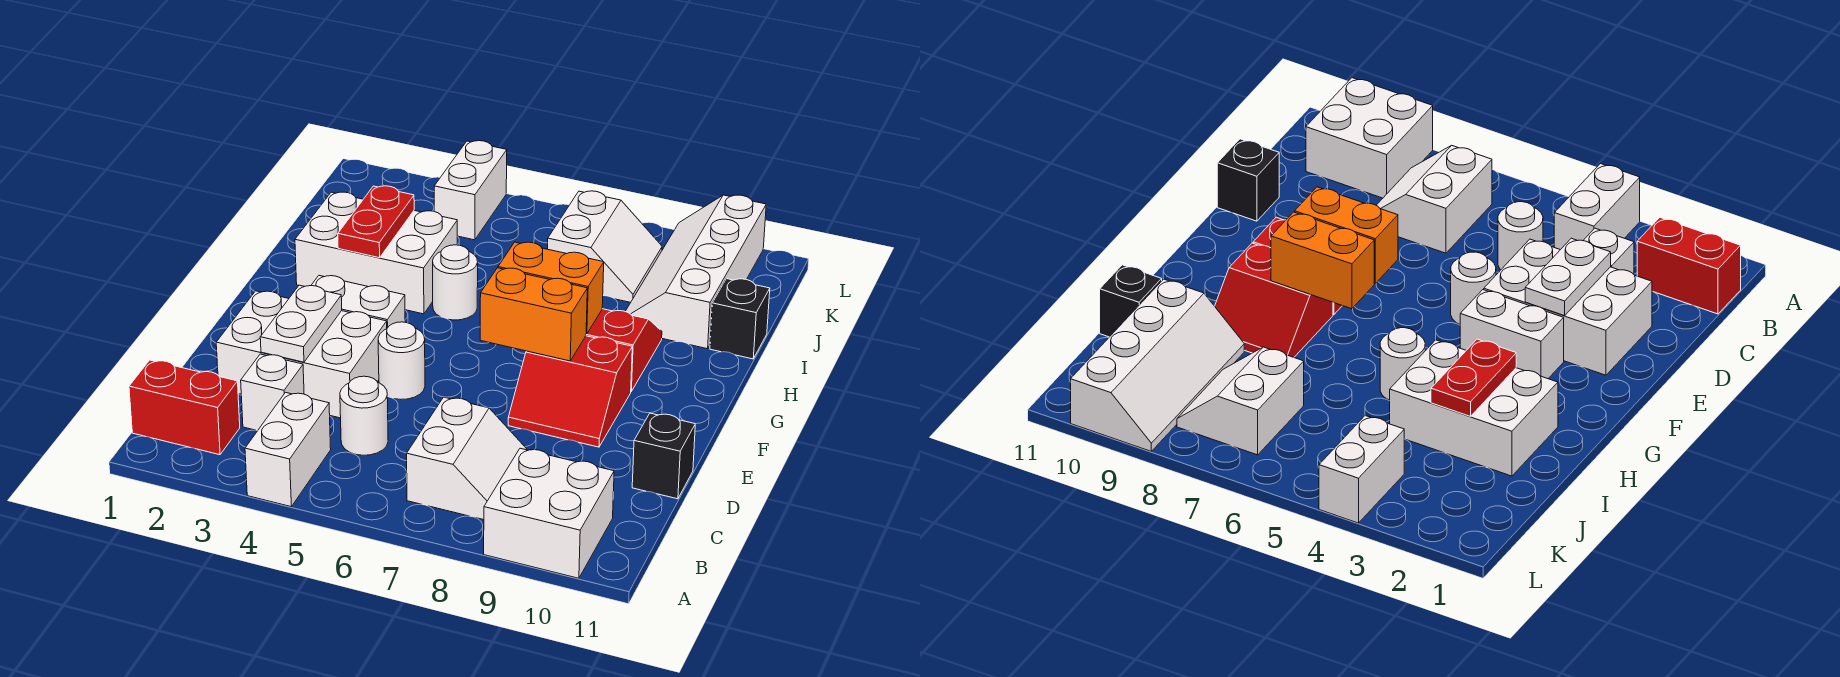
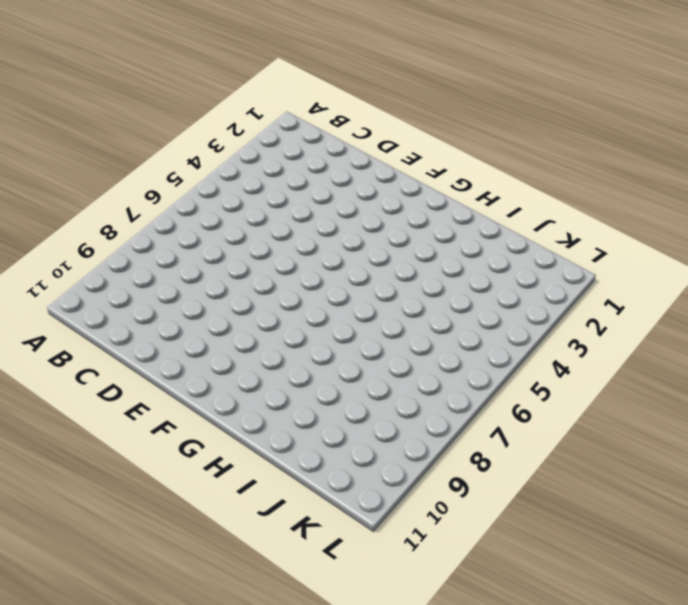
none -> white 1x2 brick [245,392,331,507]
none -> white 2x2 brick [484,448,614,578]
none -> red 1x2 brick [129,360,240,455]

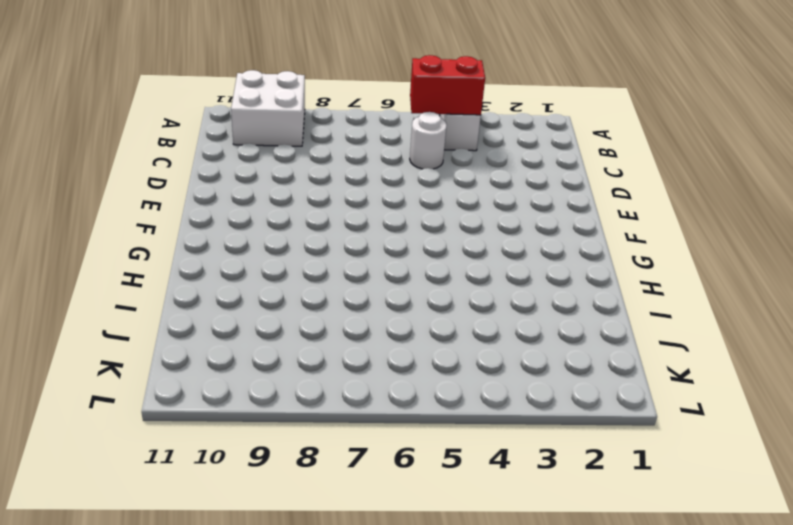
red 1x2 brick [410,55,485,115] -> red 1x2 brick moved to [129,360,240,455]
none -> white 2x2 slope [407,397,527,520]
none -> white 1x1 brick [241,354,304,431]
none -> white 2x3 brick [216,291,387,418]

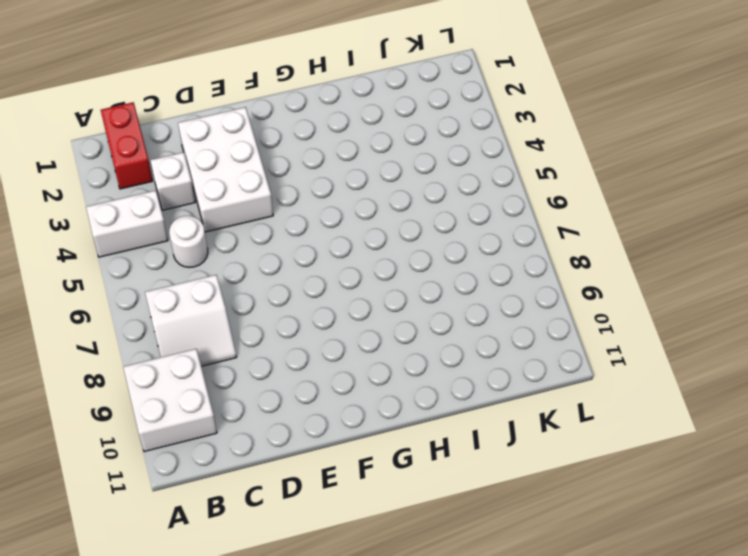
none -> black 1x1 brick [632,413,695,499]
none -> white 1x1 round brick [378,322,425,399]
none -> red 2x2 slope [508,336,632,447]

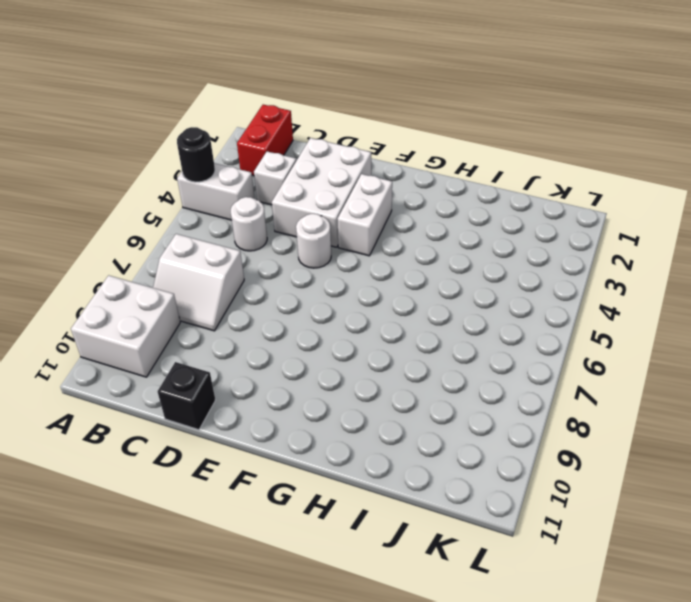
black 1x1 round brick [177,127,215,182] -> none
none -> red 2x2 slope [508,336,632,447]
none -> red 2x2 slope [586,309,662,391]
none -> white 2x3 brick [295,192,458,314]

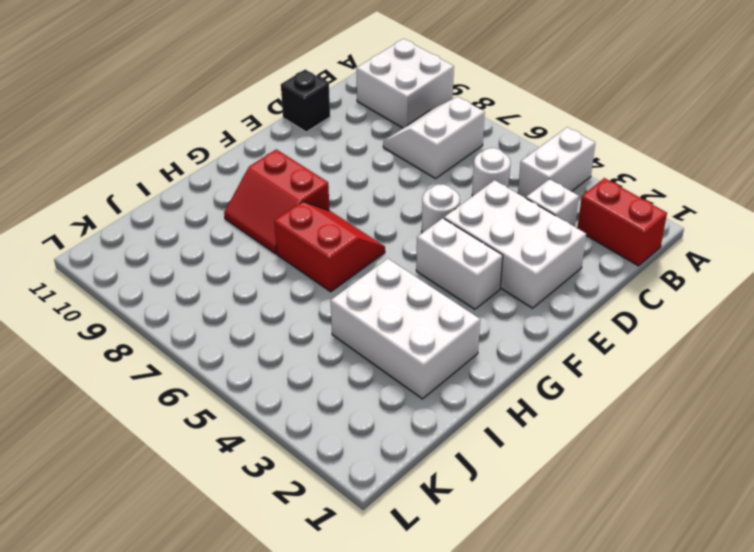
red 2x2 slope [274,202,385,292] -> red 2x2 slope moved to [508,336,632,447]
none -> white 1x1 round brick [433,245,478,320]
none -> white 2x4 slope [625,195,766,349]
none -> black 1x1 brick [710,279,770,359]

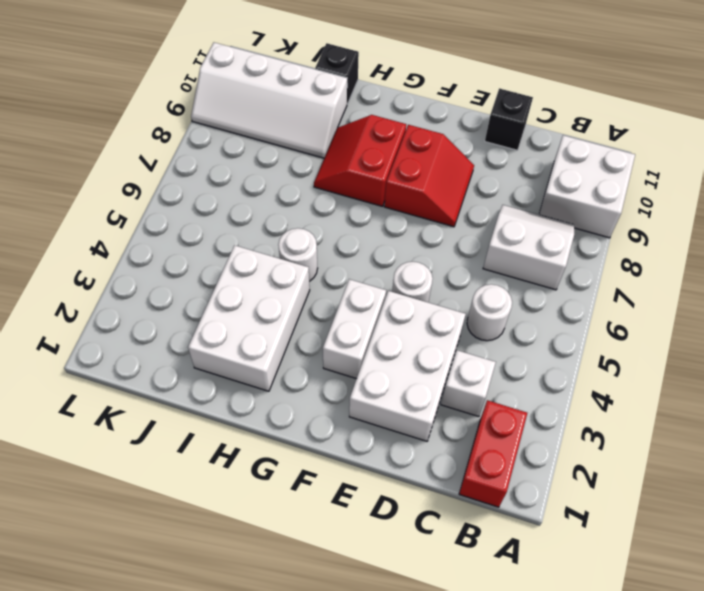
none -> white 1x2 brick [245,392,331,507]
none -> white 2x2 slope [548,191,662,302]
none -> white 1x2 brick [434,141,507,240]

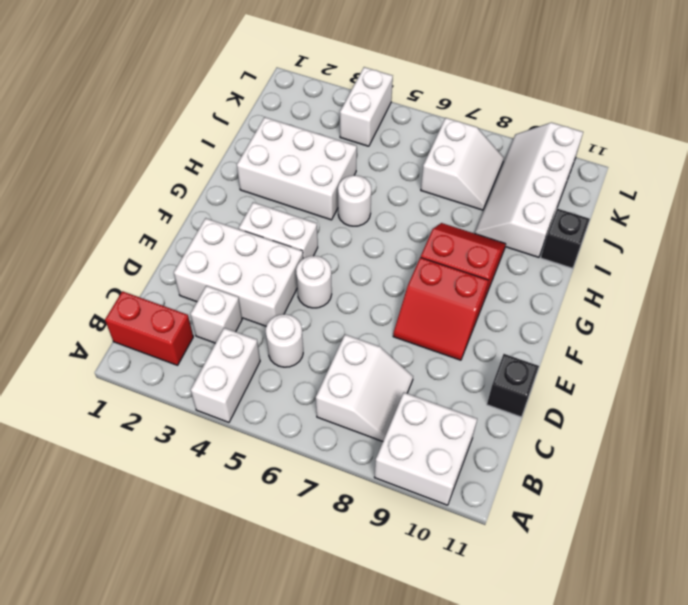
none -> white 1x2 plate [260,285,342,362]
none -> orange 1x2 brick [480,268,587,361]
none -> orange 1x2 brick [498,242,604,334]

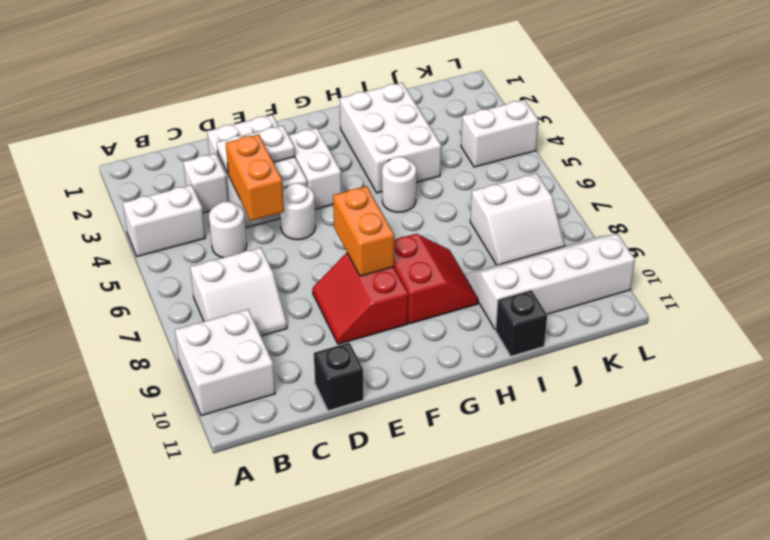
orange 1x2 brick [226,134,284,221] -> orange 1x2 brick moved to [498,242,604,334]
none -> red 1x2 brick [129,360,240,455]
none -> red 1x2 plate [338,186,414,258]

